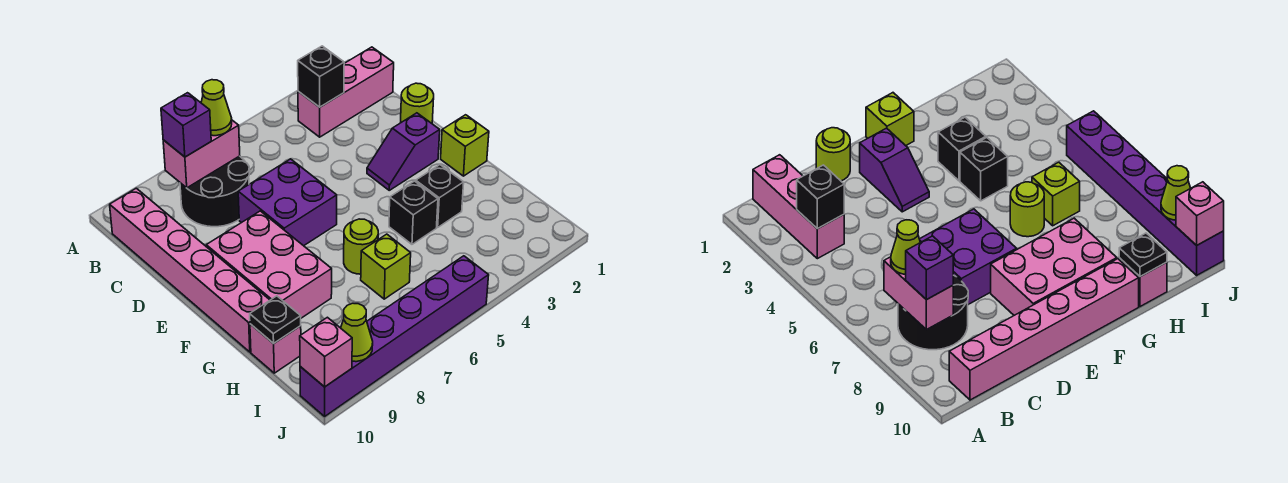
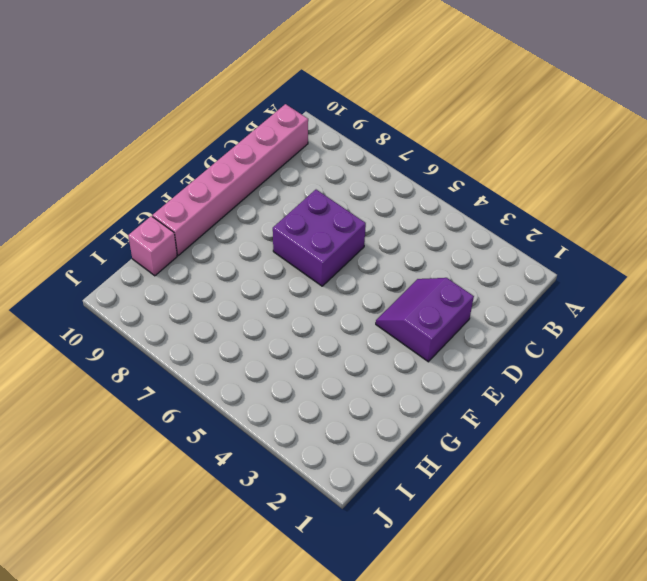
purple 2x2 slope [376,278,474,362] -> purple 1x2 slope [367,113,440,190]
none -> pink 1x3 brick [298,47,394,137]
none -> black 2x2 round brick [180,156,249,227]
none -> lime 1x1 round brick [401,83,434,123]

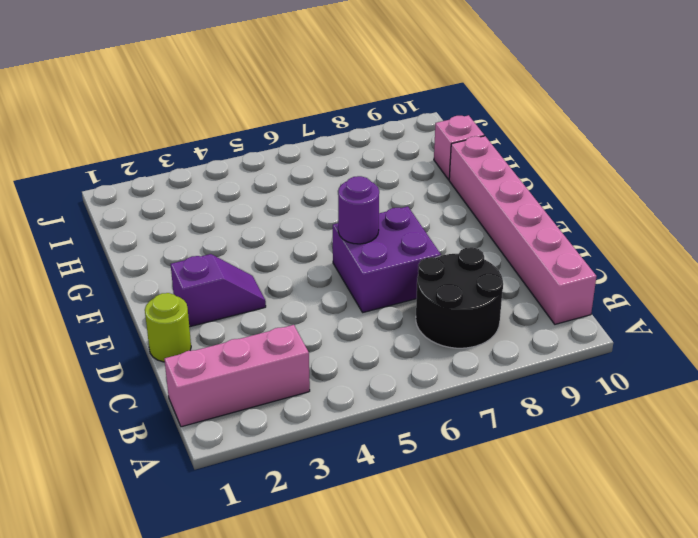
purple 1x1 round brick [338,176,379,244] -> none
none -> pink 2x3 brick [206,211,332,318]
none -> lime 1x1 brick [441,115,489,176]
none -> black 1x1 brick [416,165,464,227]

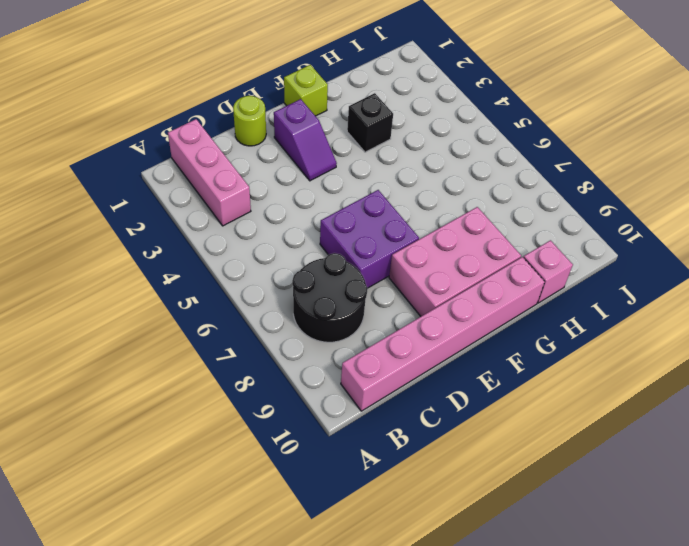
none -> black 1x1 brick [389,181,438,244]
none -> lime 1x1 round brick [344,219,378,274]
none -> lime 1x1 brick [361,234,411,299]

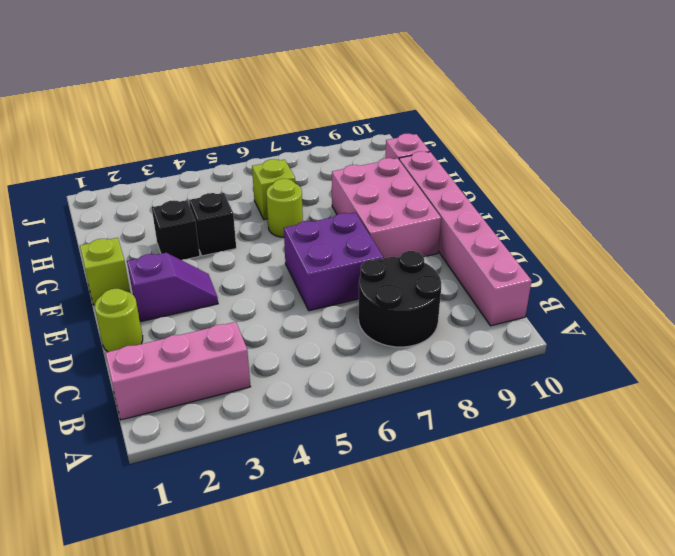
none -> purple 1x6 brick [300,256,489,416]
none -> black 1x1 brick [298,46,344,107]
none -> pink 1x2 brick [163,120,240,188]

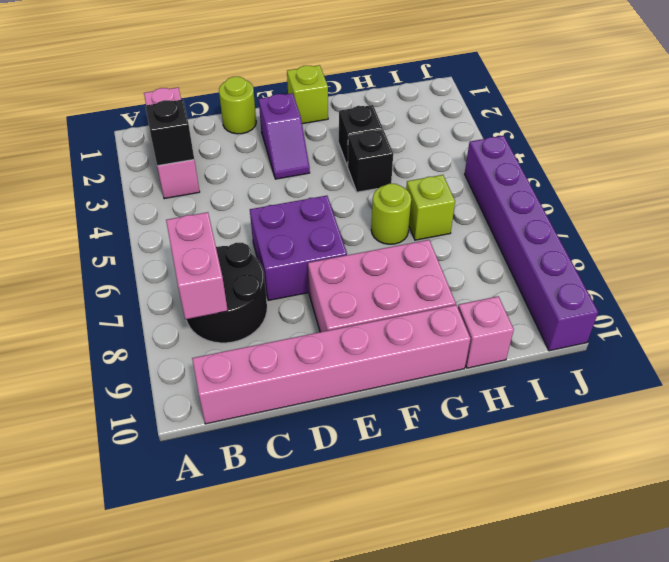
none -> black 1x1 plate [250,296,301,344]
none -> lime 1x1 cone [341,303,373,362]
none -> pink 1x1 brick [300,317,352,387]

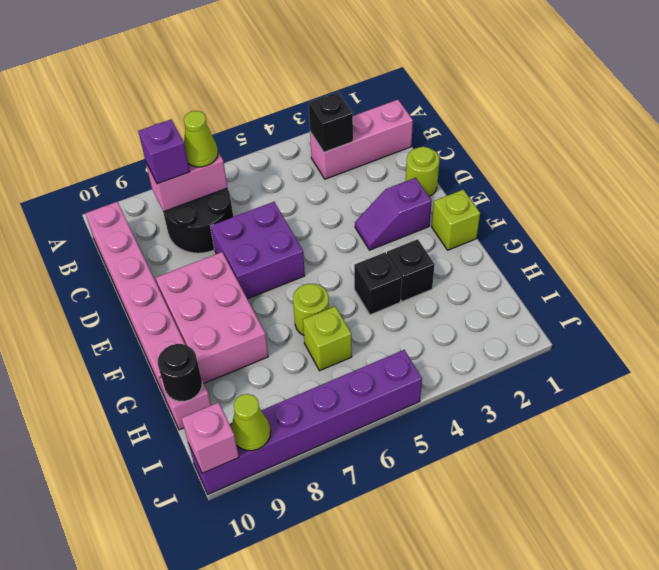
black 1x1 round brick [158,344,202,401] -> black 1x1 plate [250,296,301,344]

